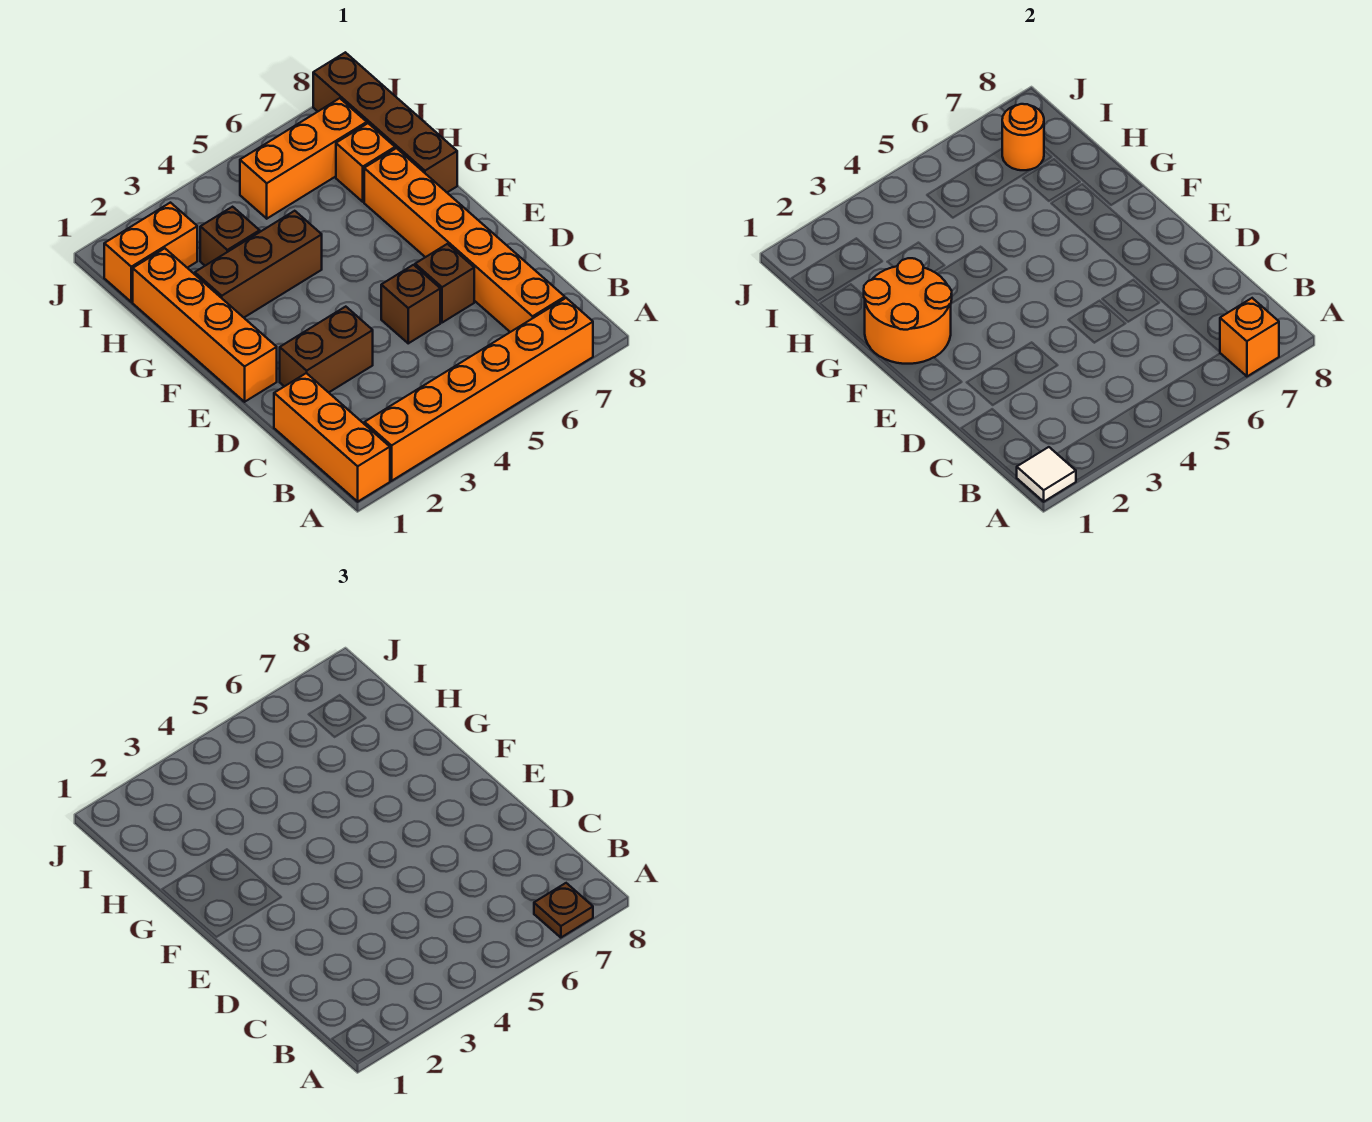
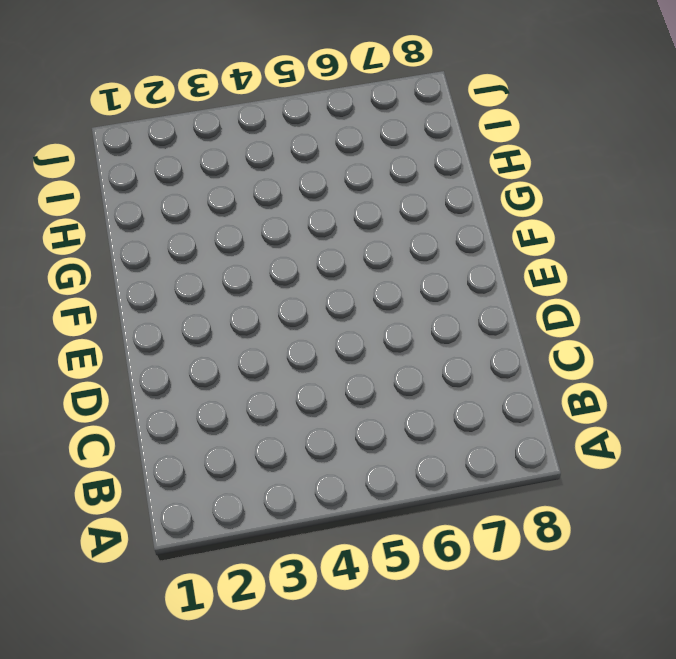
none -> orange 1x3 brick [274,373,390,502]
none -> orange 1x6 brick [365,298,593,481]
none -> orange 1x6 brick [364,148,565,332]

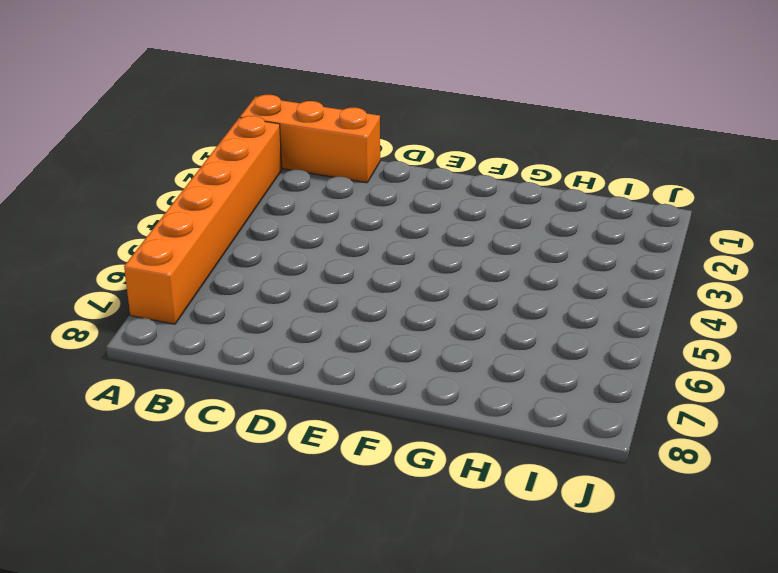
none -> orange 1x6 brick [364,148,565,332]
none -> brown 1x2 brick [280,307,373,392]
none -> brown 1x1 brick [381,265,440,343]

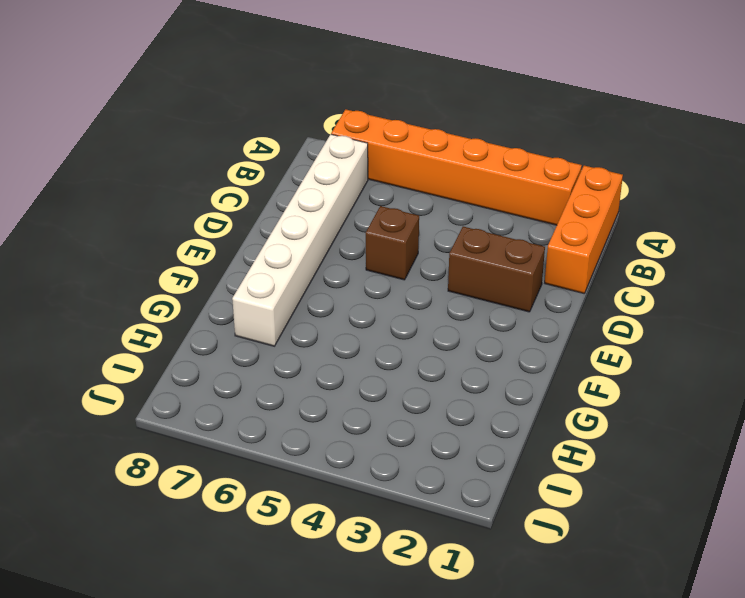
white 1x6 brick [232,134,368,346] -> orange 1x6 brick [364,148,565,332]
none -> brown 1x1 brick [415,244,474,323]
none -> orange 1x4 brick [133,248,277,402]
none -> brown 1x3 brick [195,211,322,317]

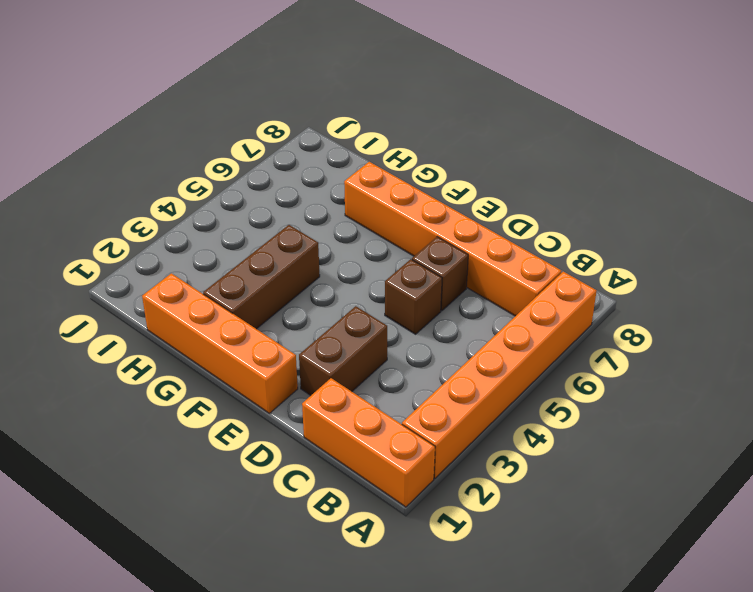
none -> brown 1x4 brick [313,52,457,192]
none -> brown 1x1 brick [200,207,260,266]
none -> orange 1x1 brick [336,123,395,202]

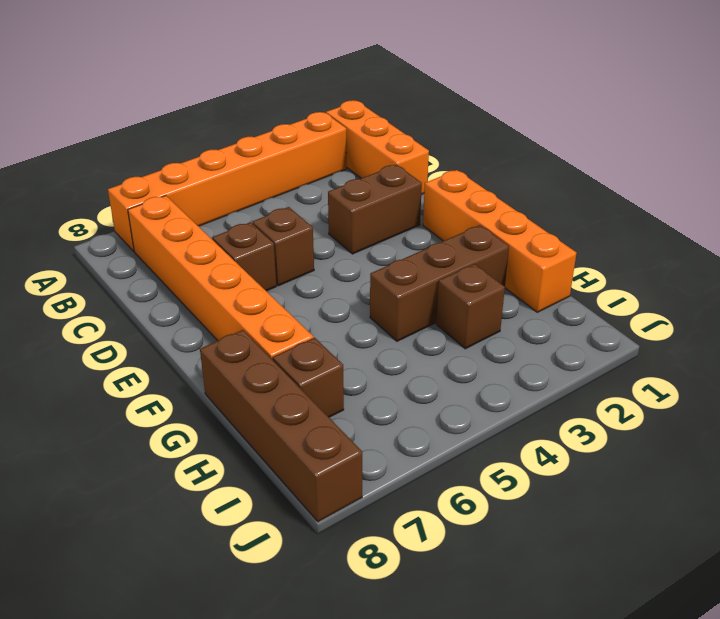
brown 1x1 brick [273,338,344,417] -> orange 1x1 brick [336,123,395,202]
none -> orange 1x2 brick [104,203,197,302]
none -> orange 1x3 brick [240,98,367,219]
none -> white 1x1 tile [1017,447,1076,502]

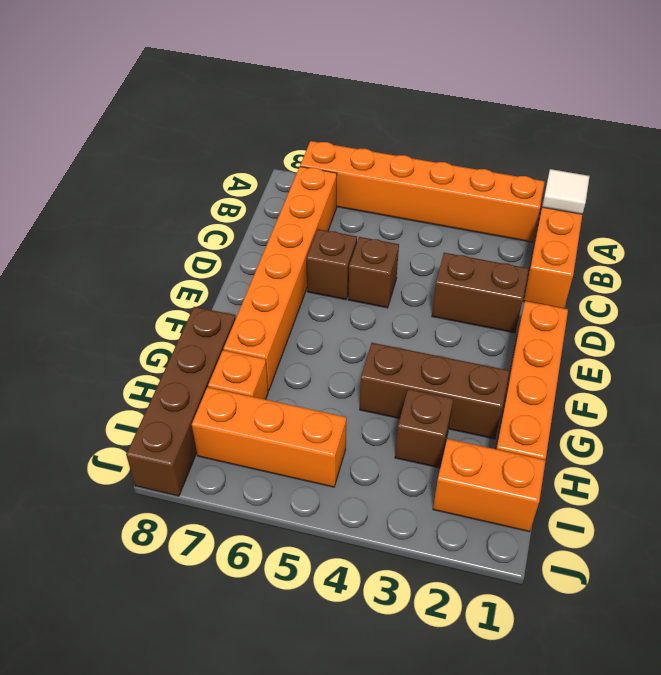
none -> orange 1x1 brick [1220,298,1279,377]
none -> orange 2x2 round brick [864,258,952,364]
none -> orange 1x1 round brick [1002,104,1044,170]

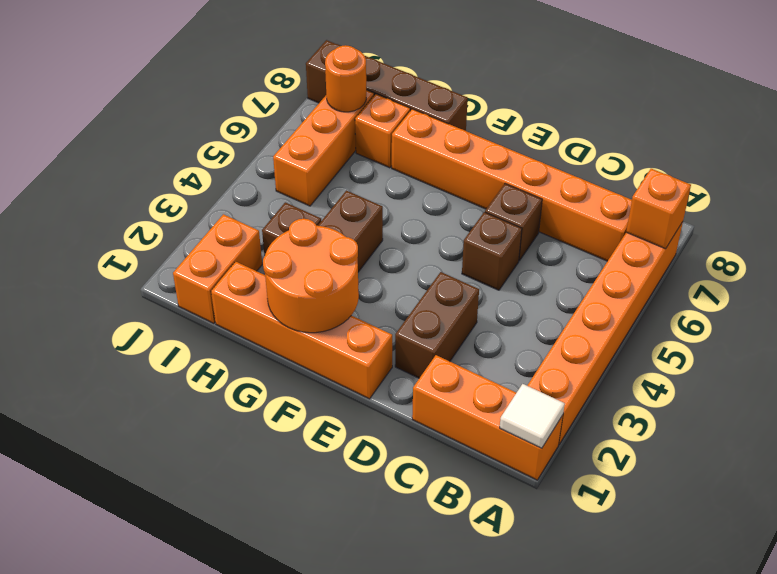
none -> brown 1x1 plate [534,883,593,938]

